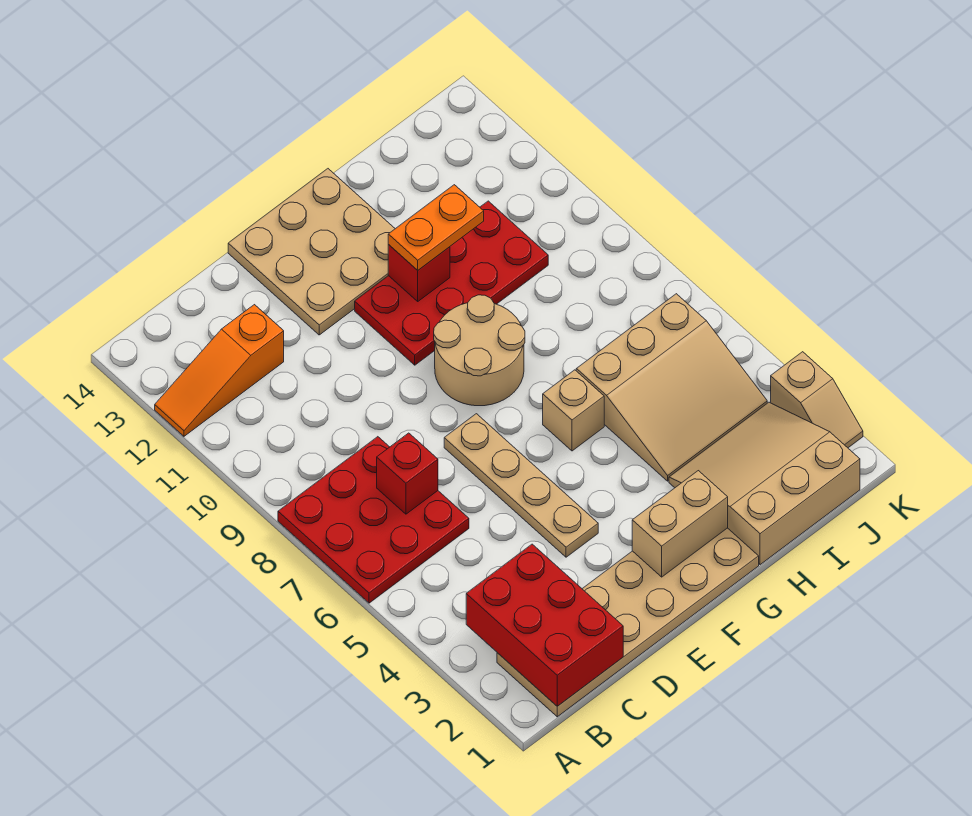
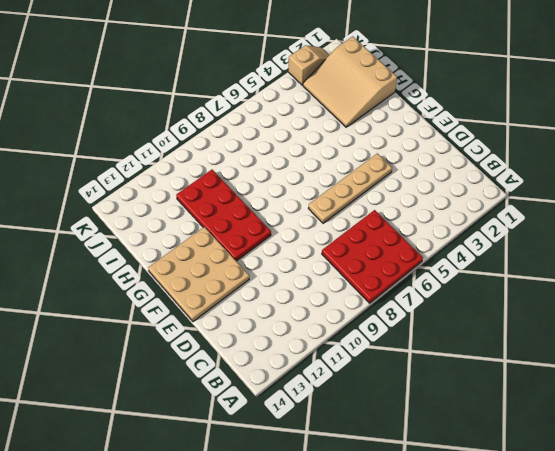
none -> orange 1x3 slope [155,305,284,436]
none -> tan 2x6 plate [497,528,759,717]
none -> tan 2x2 round brick [434,295,525,406]

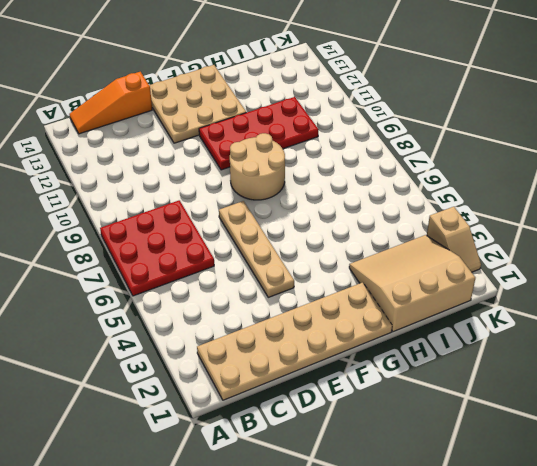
orange 1x3 slope [70,72,152,134] -> orange 1x3 slope moved to [155,305,284,436]
none -> tan 1x1 brick [543,370,604,451]
none -> tan 3x3 slope [576,294,767,481]
none -> red 2x3 brick [466,544,623,706]

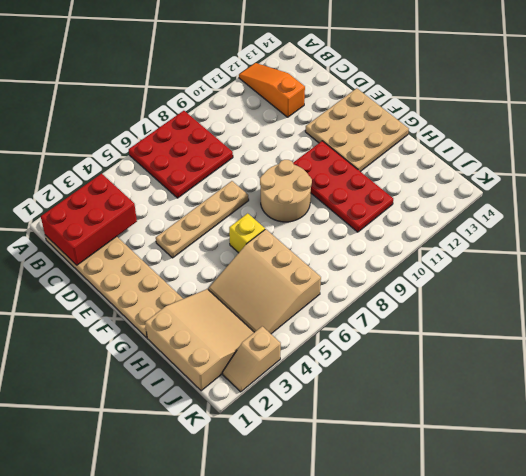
yellow 1x1 brick [229,213,265,253] -> tan 1x1 brick [543,370,604,451]
none -> red 1x1 brick [377,433,438,514]
none -> tan 1x2 brick [632,471,728,577]
none -> red 1x1 brick [388,245,450,301]

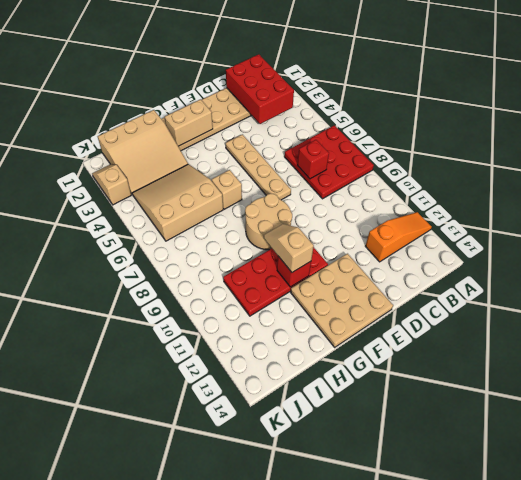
tan 1x2 slope [264,224,314,272] -> orange 1x2 plate [388,185,484,270]

